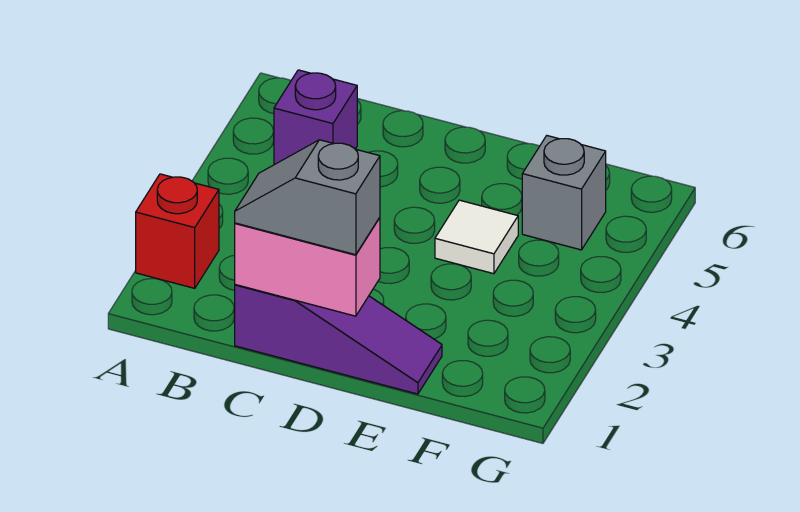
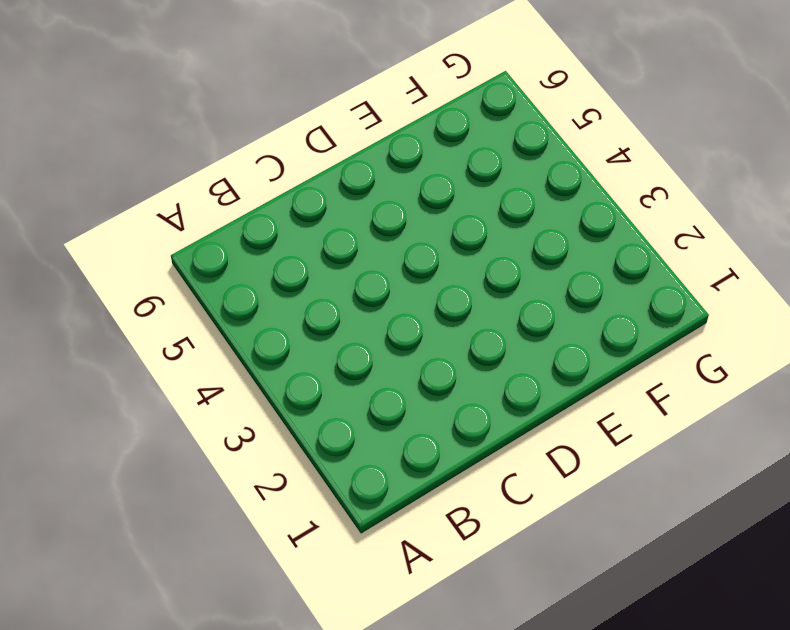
none -> red 1x1 brick [136,174,219,288]
none -> purple 1x1 brick [274,70,357,165]

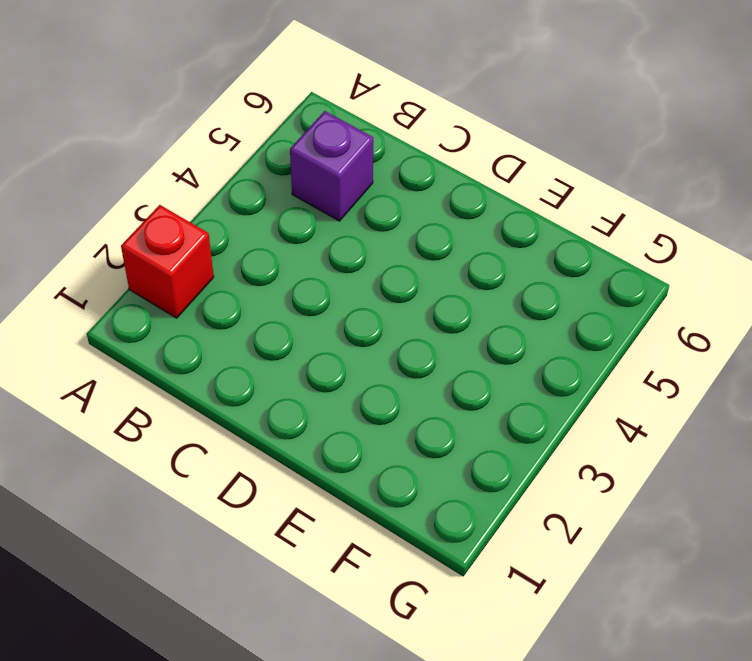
none -> purple 1x3 slope [235,285,442,394]
none -> white 1x1 tile [435,200,518,274]

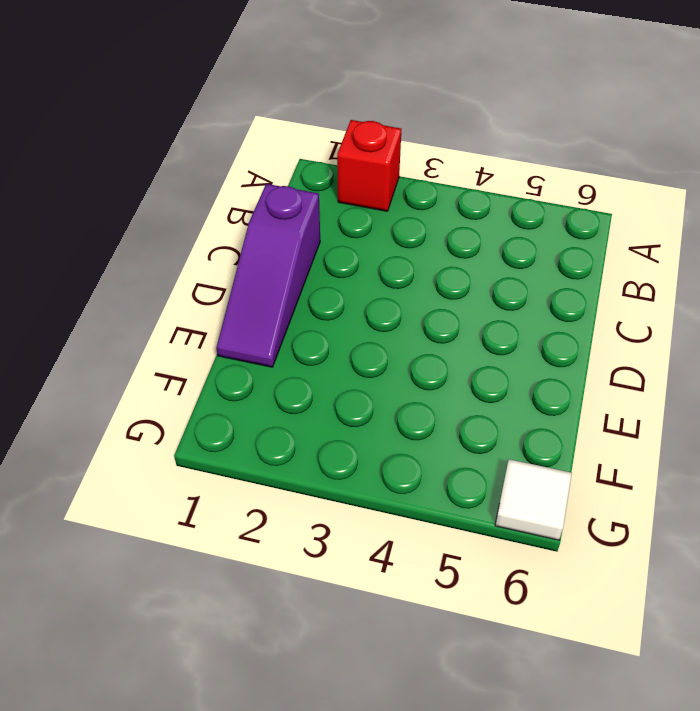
white 1x1 tile [495,459,572,540] -> white 1x1 tile moved to [435,200,518,274]
none -> purple 1x1 brick [274,70,357,165]
none -> grey 1x1 brick [522,136,606,250]

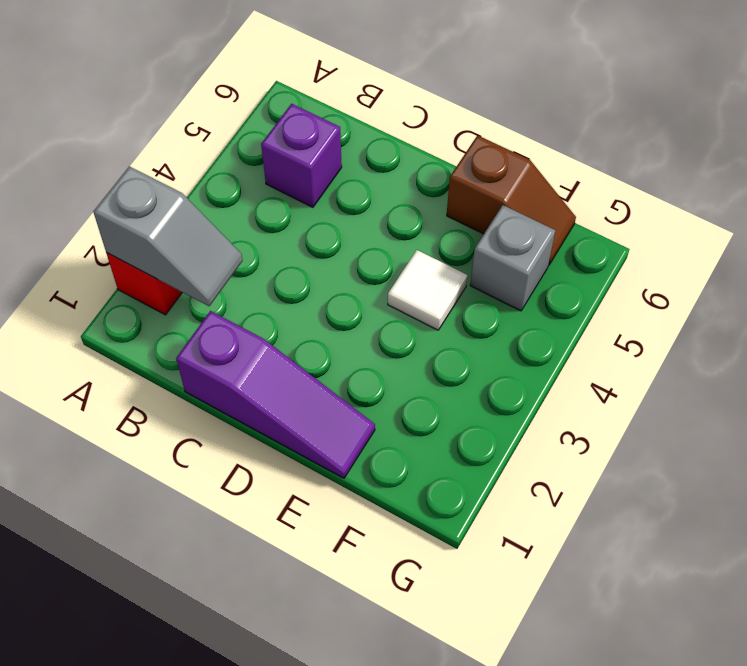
grey 1x2 slope [93,166,243,306] -> grey 1x2 slope turned to [235,140,380,255]
brown 1x2 slope [447,135,576,266] -> none
none -> pink 1x2 brick [235,218,380,316]

